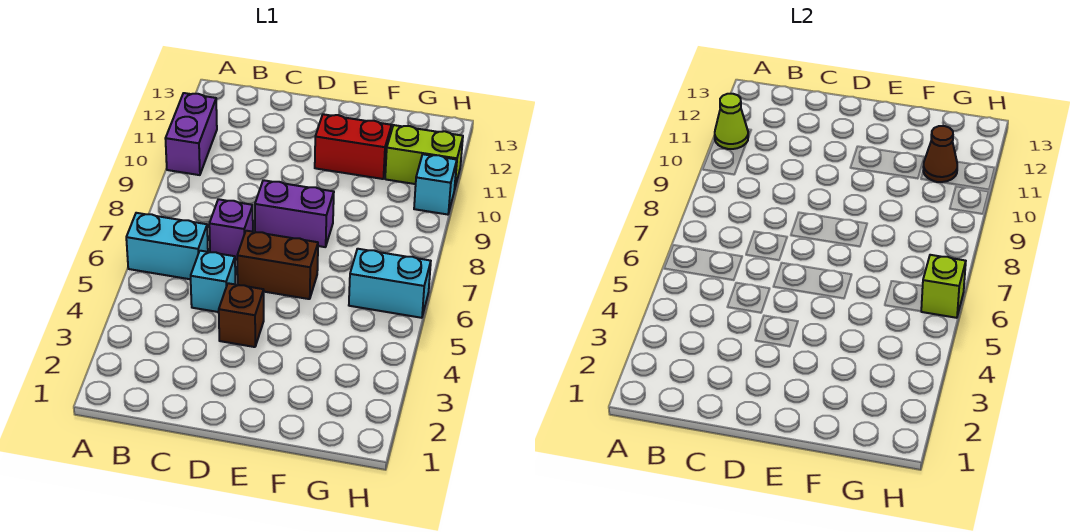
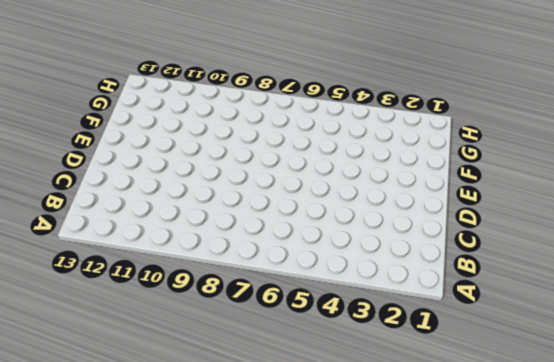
none -> cyan 1x2 brick [126,213,208,279]
none -> purple 1x2 brick [165,93,217,175]
none -> cyan 1x1 brick [191,251,235,312]

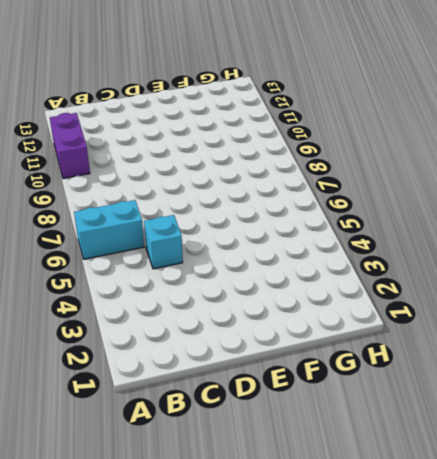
none -> purple 1x1 brick [209,199,253,260]
none -> brown 1x1 brick [219,283,264,347]
none -> brown 1x2 brick [237,231,318,299]

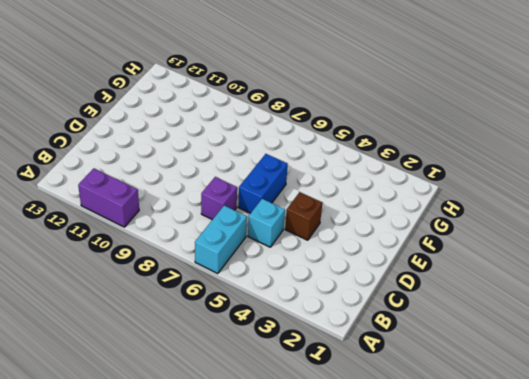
blue 1x2 brick [238,154,288,213] -> brown 1x2 brick [237,231,318,299]
none -> purple 1x2 brick [255,180,334,247]
none -> red 1x2 brick [315,114,392,179]
none -> cyan 1x2 brick [349,249,431,318]

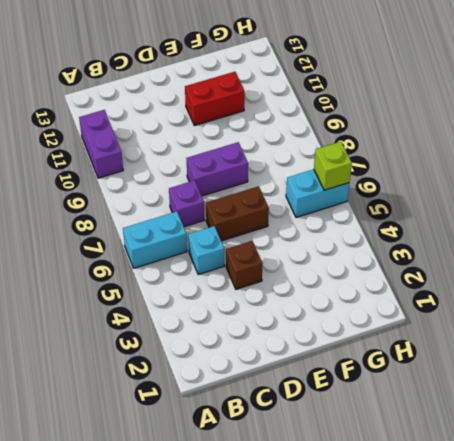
none -> lime 1x2 brick [385,125,463,190]
none -> cyan 1x1 brick [414,154,457,215]
none -> lime 1x1 cone [715,94,748,149]

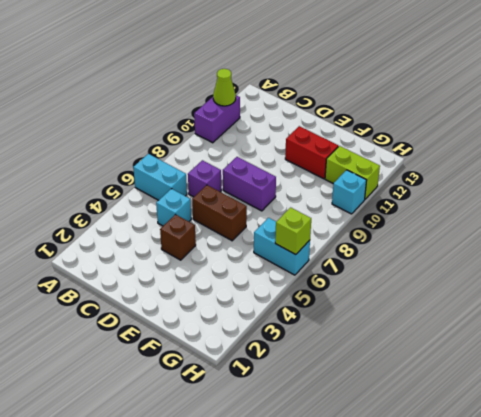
none -> brown 1x1 cone [923,126,957,182]

